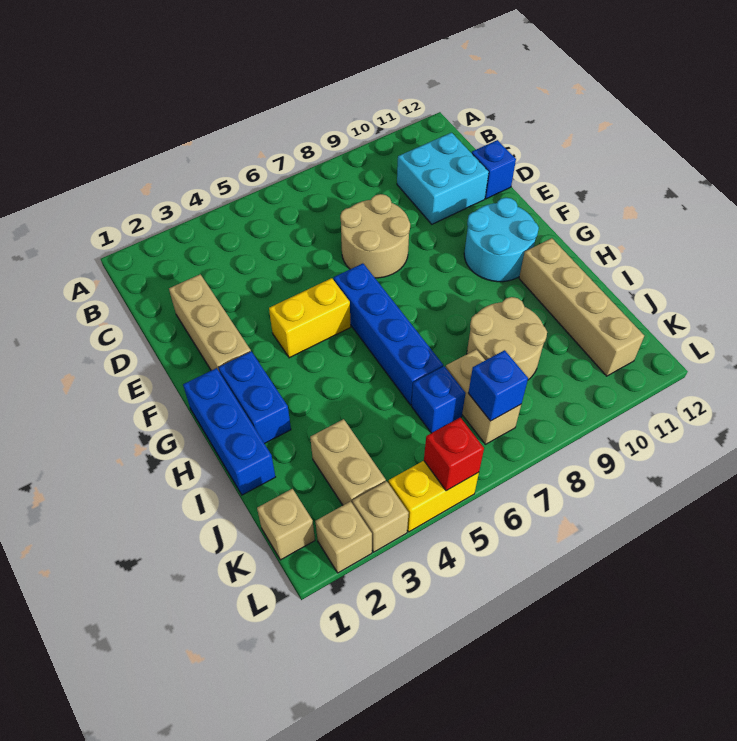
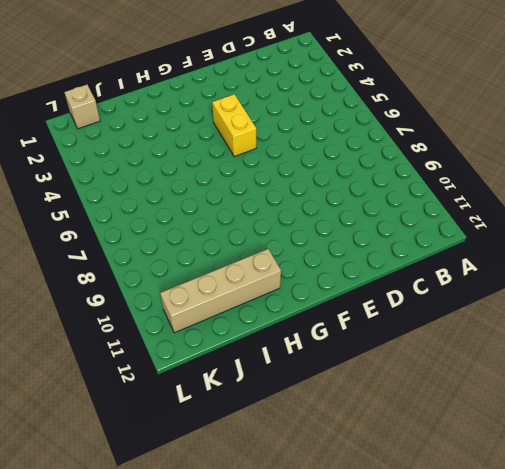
none -> cyan 2x2 brick [397,133,489,224]
none -> tan 1x3 brick [169,274,251,371]
none -> tan 2x2 round brick [340,194,410,278]

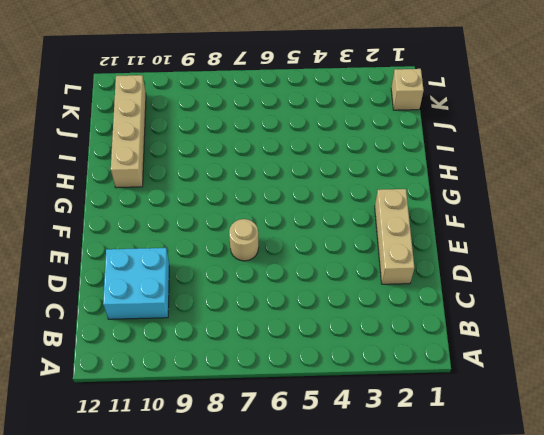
tan 1x1 round brick [229,219,259,261] -> tan 2x2 round brick [340,194,410,278]
none -> blue 1x1 brick [472,140,516,199]
none -> yellow 1x2 brick [269,278,351,358]
none -> blue 1x4 brick [334,263,443,405]

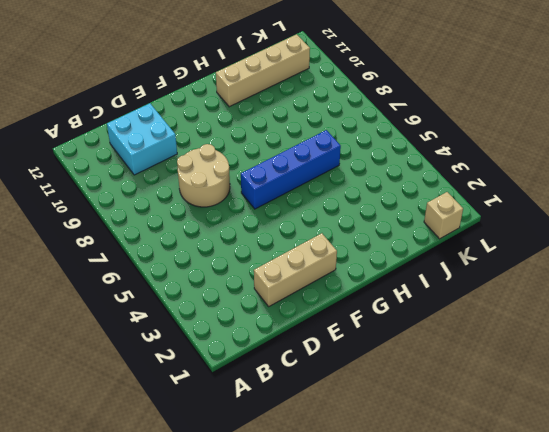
none -> blue 1x1 brick [472,140,516,199]
none -> yellow 1x2 brick [269,278,351,358]
none -> cyan 2x2 round brick [464,198,539,282]

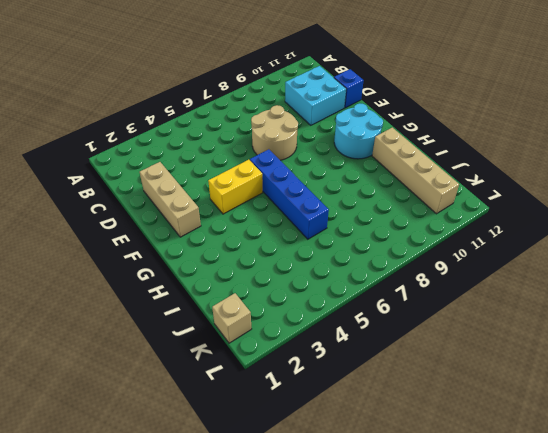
none -> blue 1x3 brick [183,368,275,495]
none -> blue 1x2 brick [218,351,291,444]
none -> tan 2x2 round brick [467,297,547,380]

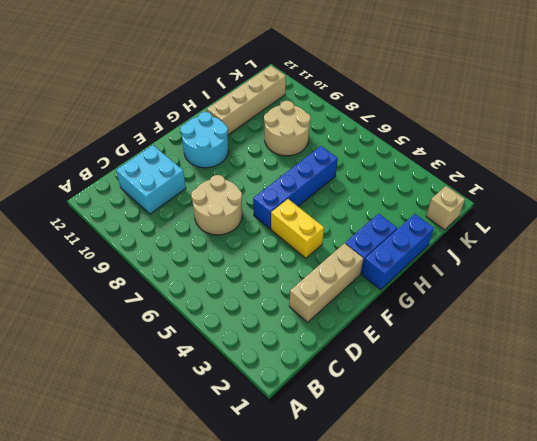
none -> blue 1x1 brick [472,140,516,199]
none -> tan 1x2 brick [310,419,386,505]
none -> blue 1x1 brick [412,366,466,433]

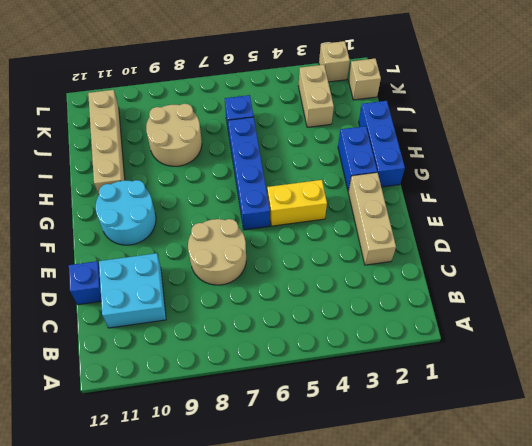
none -> tan 1x2 brick [446,349,521,444]
none -> tan 1x1 brick [352,481,409,552]
none -> yellow 1x2 brick [388,461,479,532]

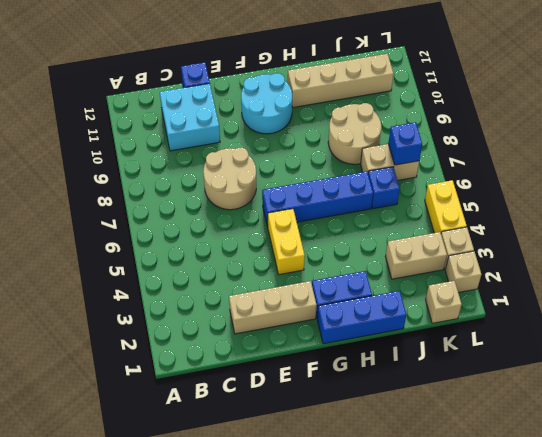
none -> red 1x1 brick [424,418,484,491]

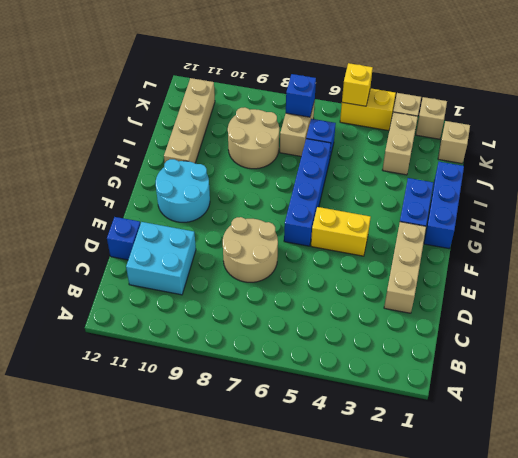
yellow 1x1 brick [342,63,373,106] -> red 1x1 brick [424,418,484,491]

